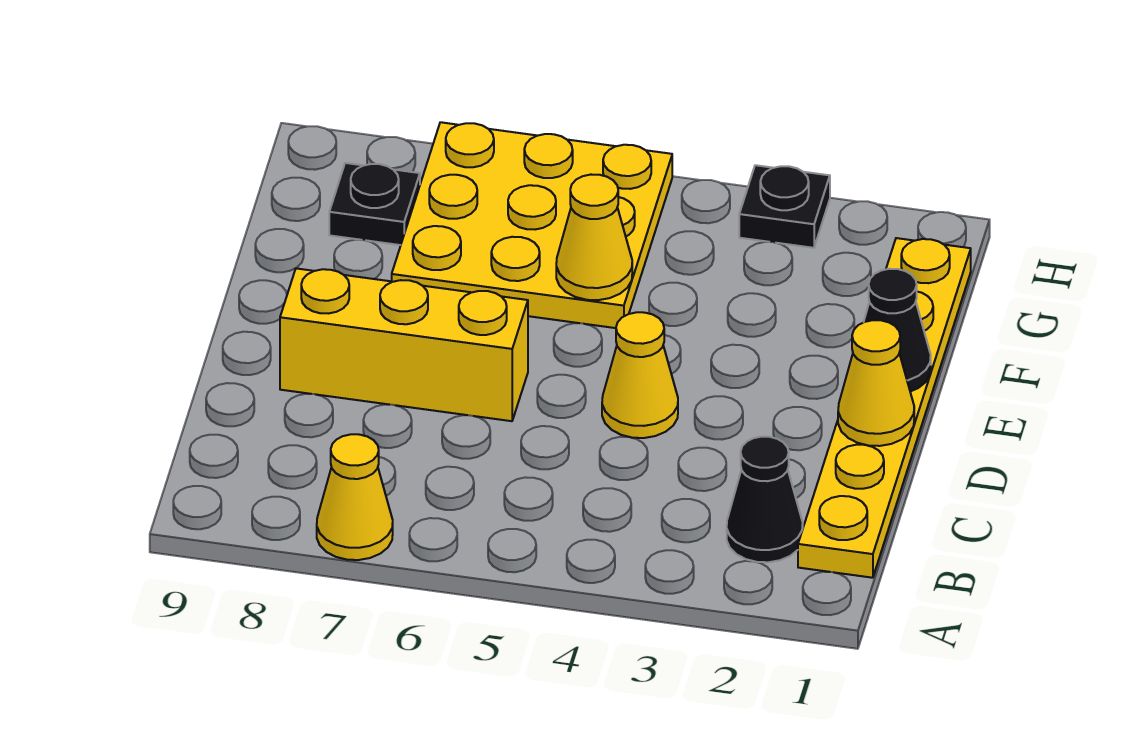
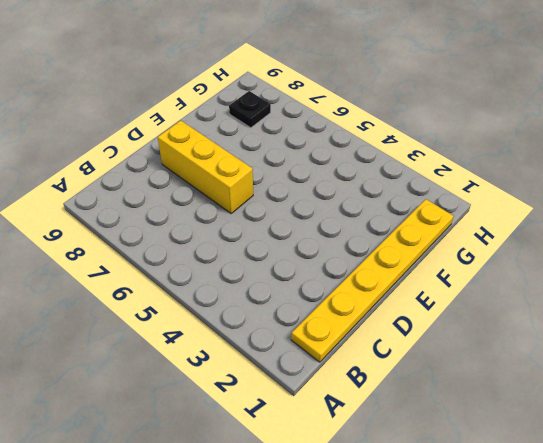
none -> yellow 1x1 cone [317,434,393,560]
none -> black 1x1 cone [727,437,803,562]

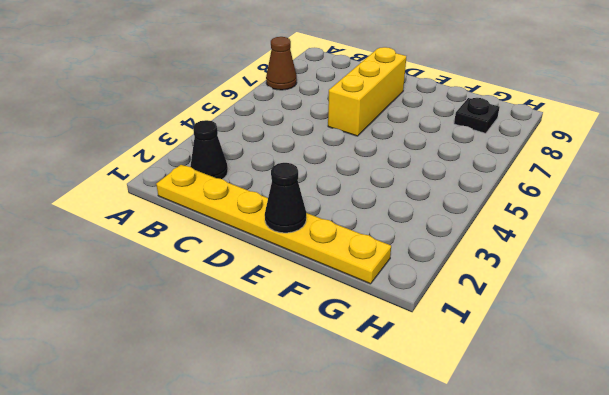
brown 1x1 cone [266,37,297,90] -> yellow 1x1 cone [317,434,393,560]
none -> yellow 1x1 cone [602,312,678,438]
none -> yellow 3x3 plate [392,122,672,328]

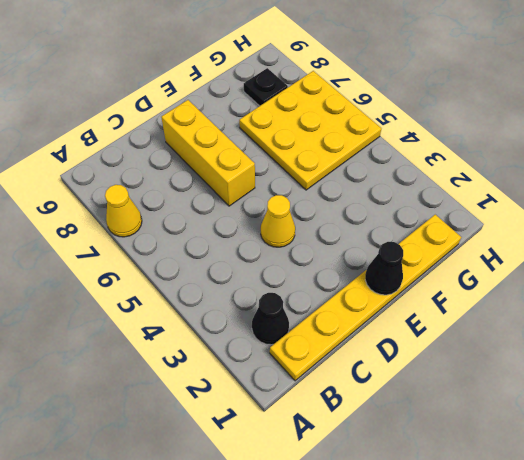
none -> black 1x1 plate [739,165,830,248]
none -> yellow 1x1 cone [838,320,914,446]

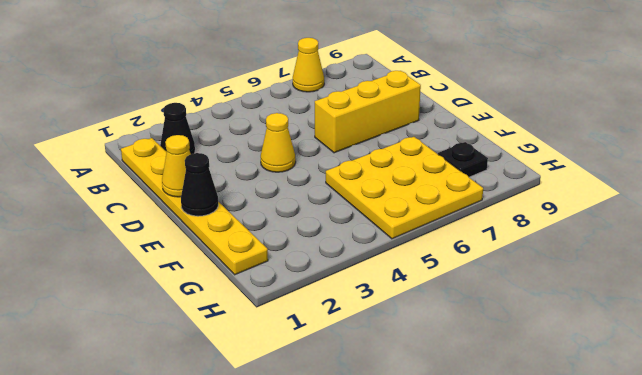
none -> black 1x1 plate [739,165,830,248]
none -> yellow 1x1 cone [556,175,632,300]

